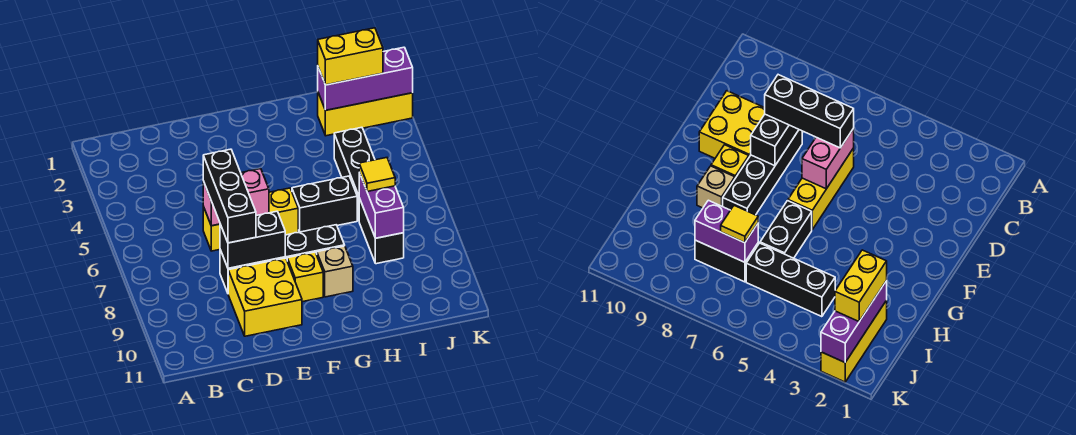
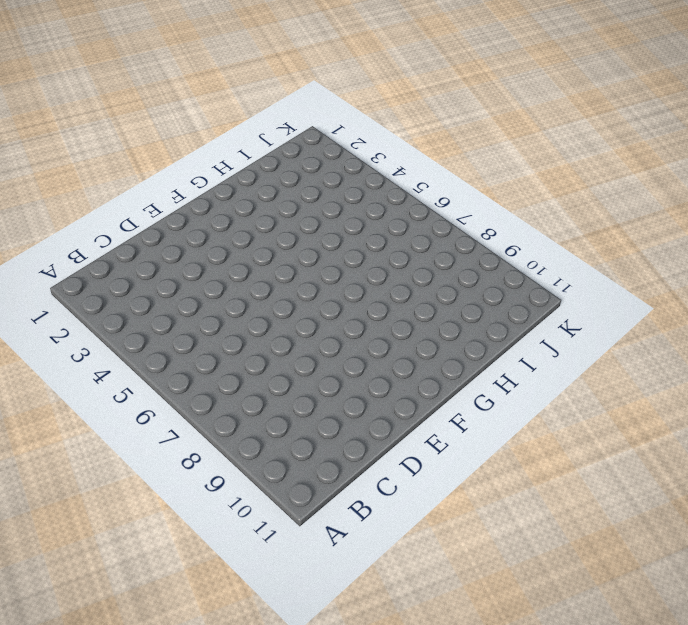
none -> yellow 1x3 brick [203,188,298,251]
none -> black 1x4 brick [220,225,345,293]
none -> yellow 2x2 brick [228,258,302,336]

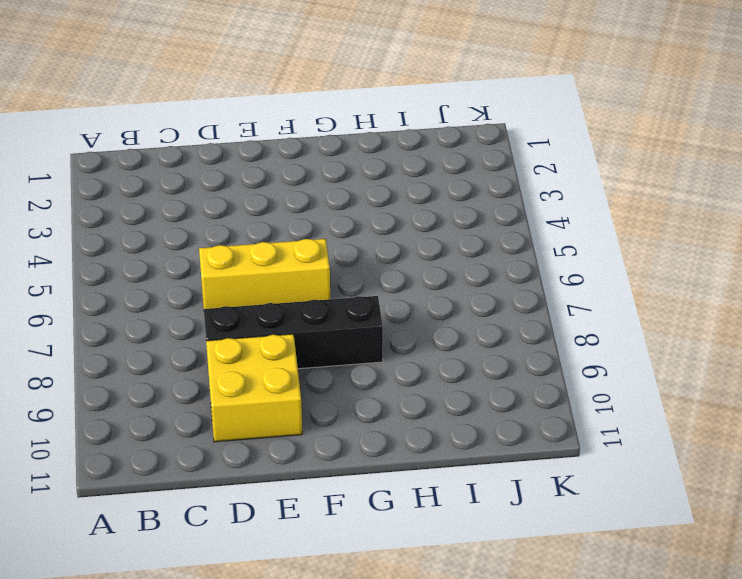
none -> yellow 1x1 brick [287,252,323,302]
none -> black 1x2 brick [292,176,357,232]
none -> tan 1x1 brick [317,246,353,297]

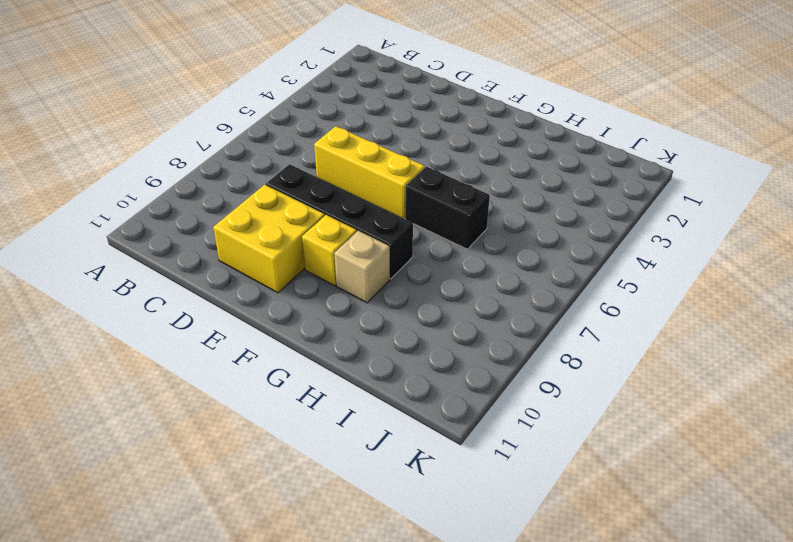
none -> yellow 1x3 brick [318,93,413,136]
none -> black 1x3 brick [334,127,375,220]
none -> black 1x2 brick [359,198,404,264]

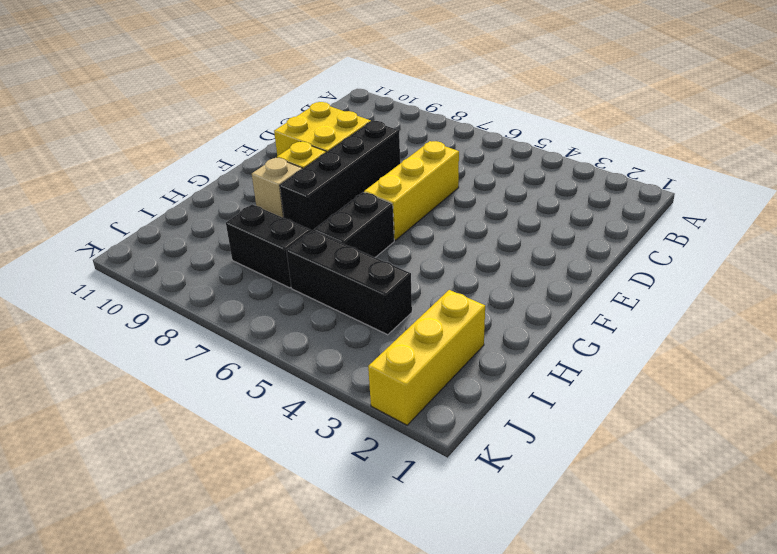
none -> pink 1x2 brick [203,169,269,226]
none -> black 1x2 brick [220,211,285,268]
none -> purple 1x3 brick [318,47,413,110]

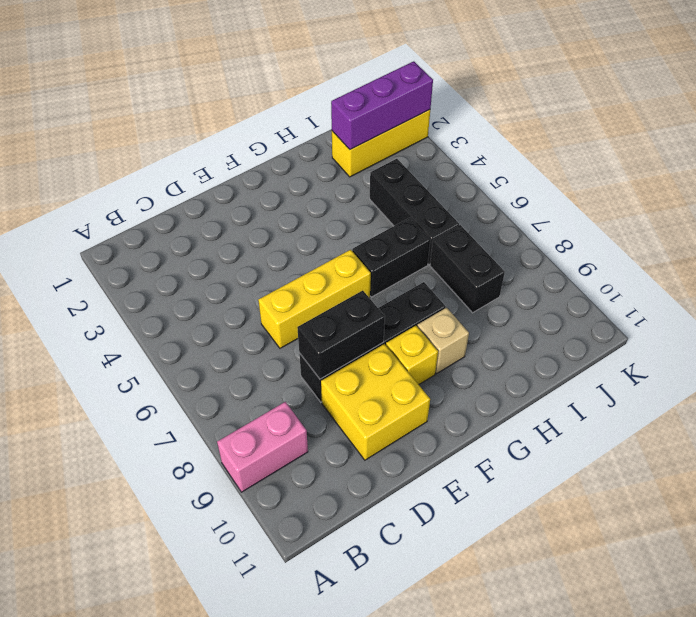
pink 1x2 brick [217,402,308,492] -> pink 1x2 brick moved to [203,169,269,226]
none -> purple 1x2 brick [359,173,404,238]
none -> black 1x3 brick [203,149,256,243]
none -> yellow 1x2 brick [318,28,383,85]

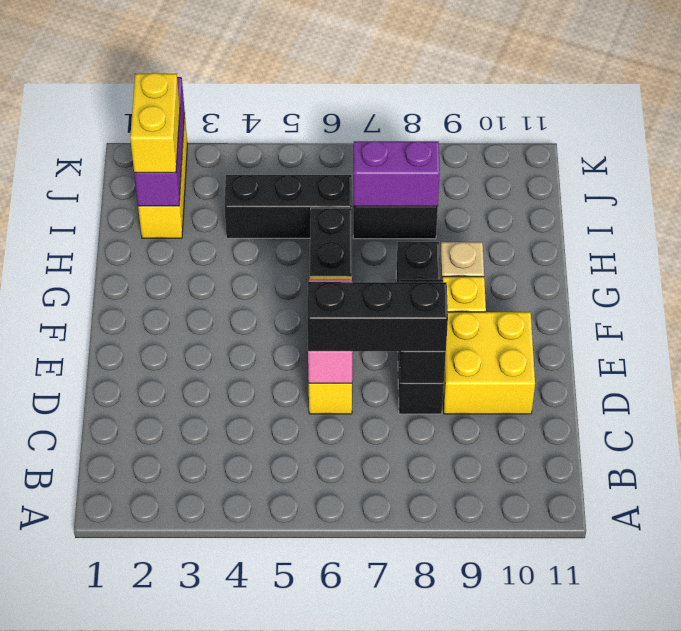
none -> yellow 1x1 tile [359,158,395,192]

